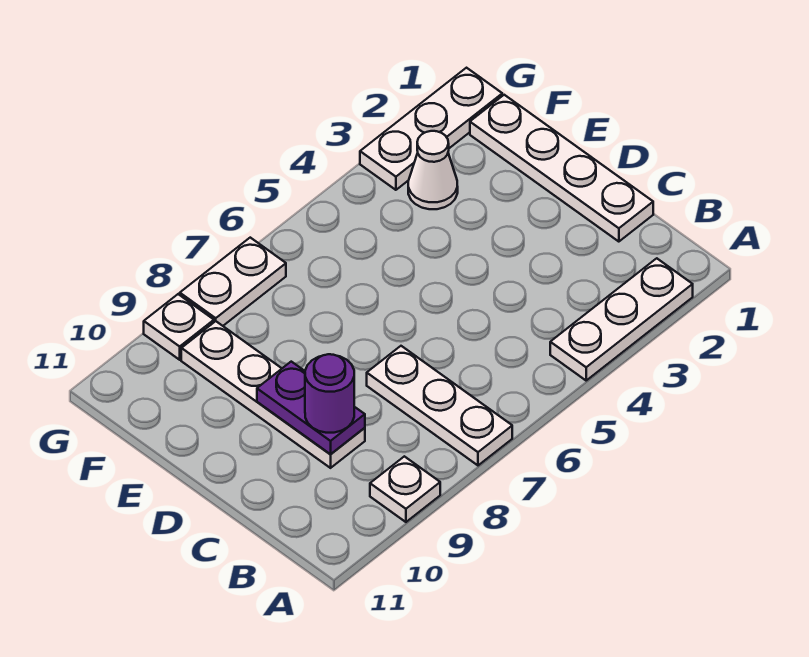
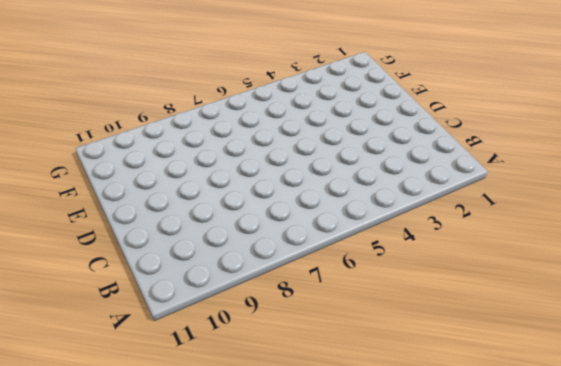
none -> white 1x3 plate [550,258,693,380]
none -> white 1x3 plate [367,346,512,465]

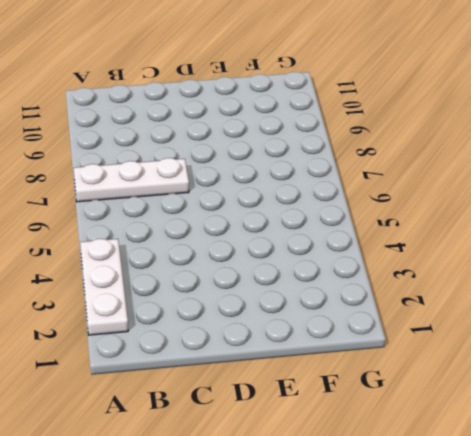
none -> white 1x1 plate [370,456,440,522]
none -> white 1x4 plate [470,95,653,242]

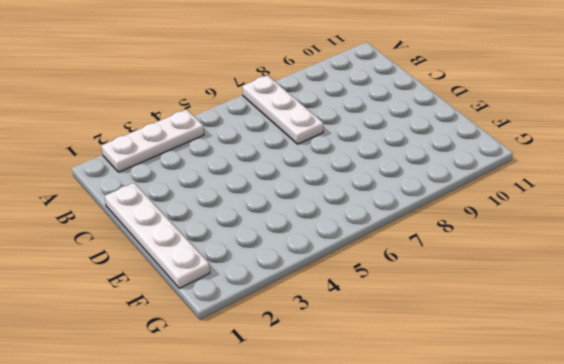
none -> white 1x1 plate [370,456,440,522]
none -> white 1x4 plate [181,321,365,468]

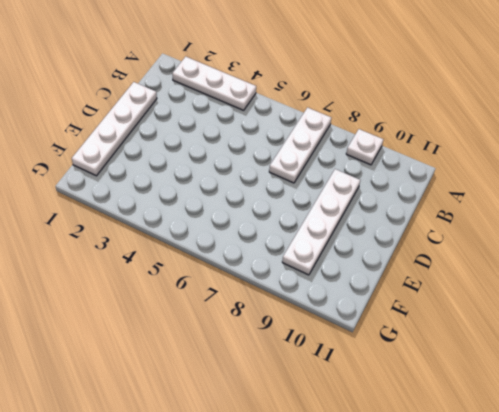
none -> white 1x1 cone [408,131,458,209]
none -> white 1x3 plate [360,68,502,190]

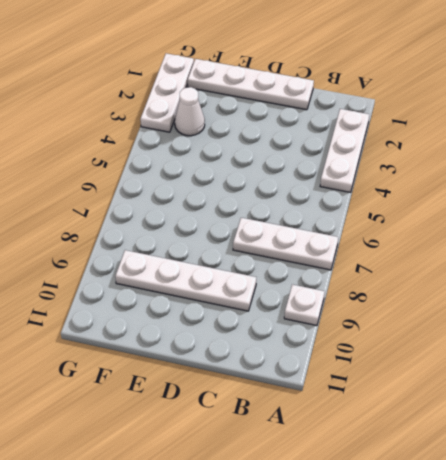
none -> white 1x2 plate [180,238,286,326]
none -> white 1x1 plate [144,294,214,360]

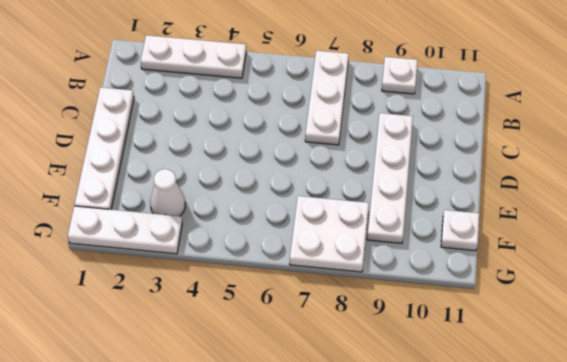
white 2x2 plate [290,196,369,272] -> white 1x2 plate [180,238,286,326]
white 1x1 plate [441,210,479,251] -> white 1x1 plate moved to [144,294,214,360]
none -> purple 1x2 plate [257,362,365,454]
none -> purple 1x1 round brick [305,354,354,433]

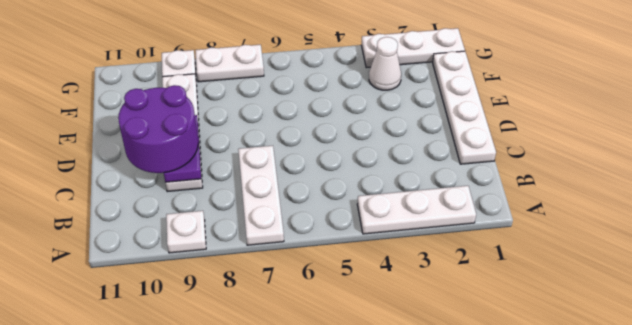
purple 2x2 round brick [118,85,198,173] -> purple 1x1 round brick [305,354,354,433]

